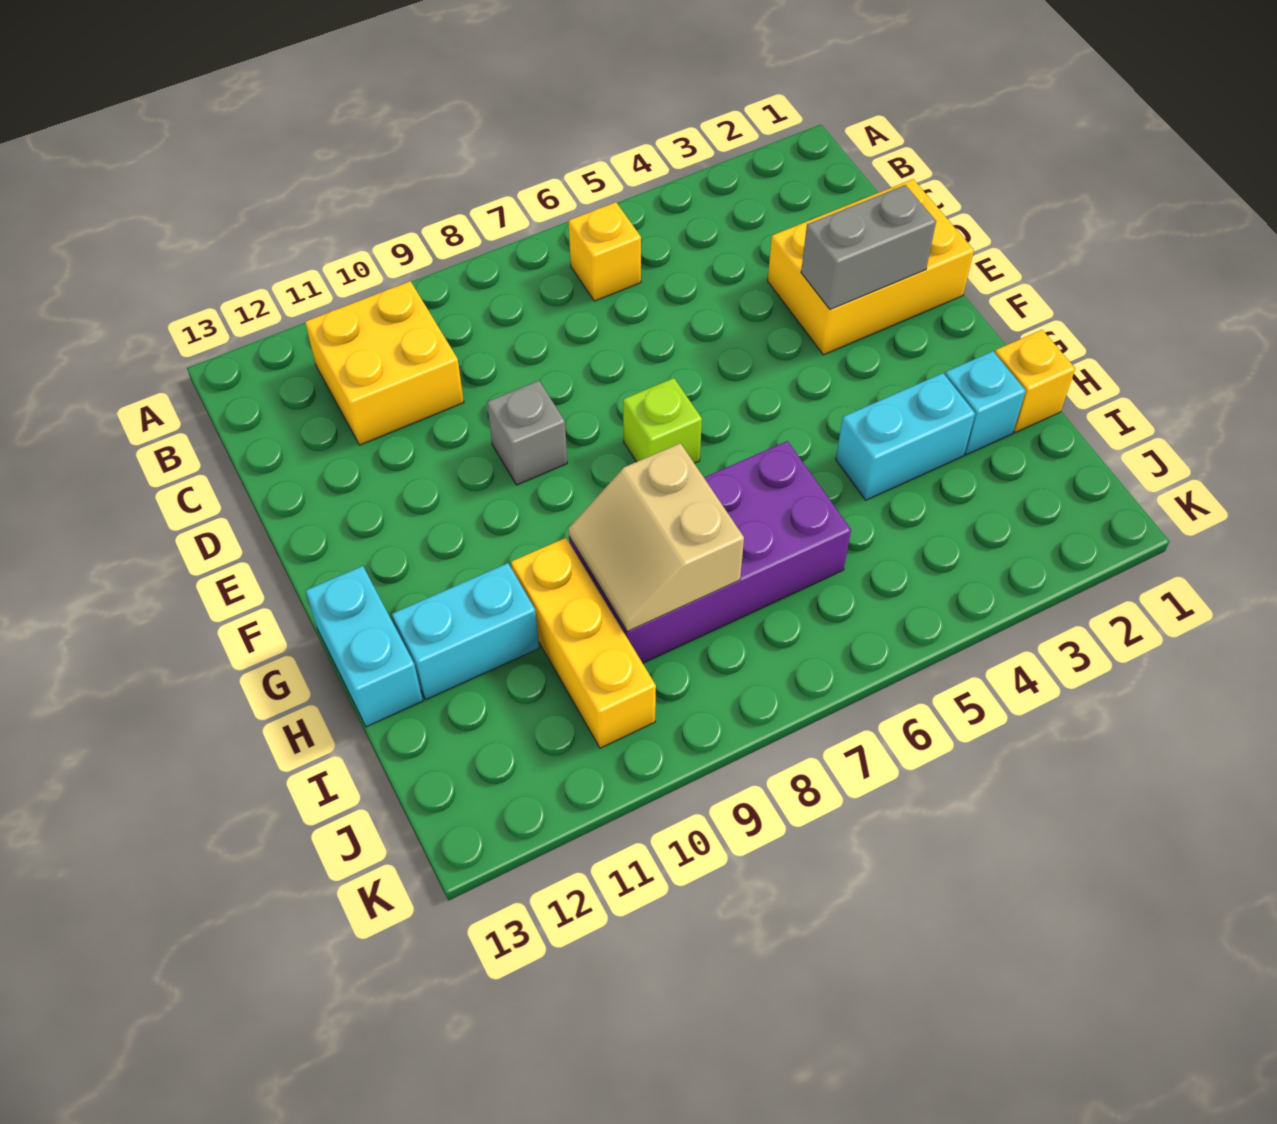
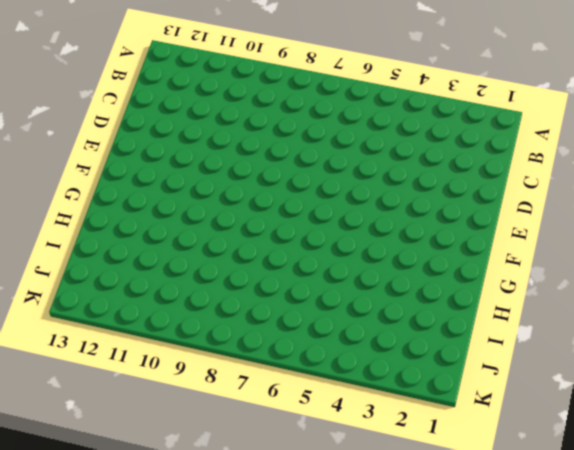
none -> yellow 1x1 brick [569,202,641,301]
none -> yellow 2x2 brick [305,281,464,445]
none -> yellow 2x3 brick [768,179,974,355]

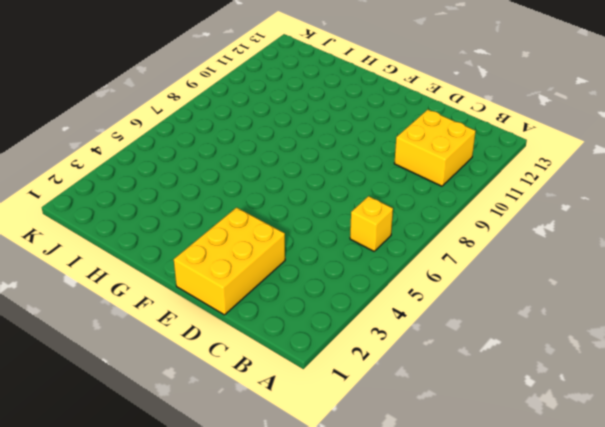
none -> grey 1x1 brick [487,381,567,485]
none -> lime 1x1 brick [623,378,702,463]
none -> cyan 1x2 brick [305,566,423,727]

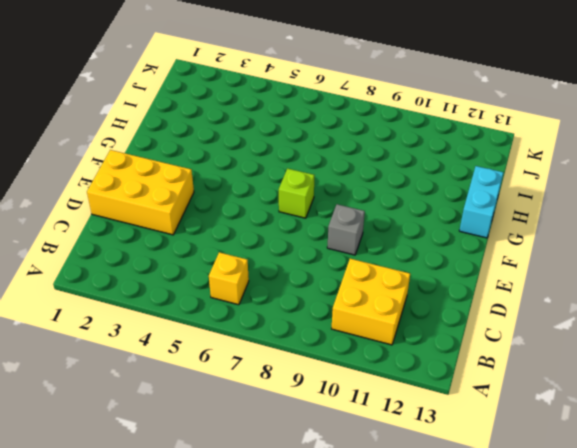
none -> yellow 1x1 brick [995,330,1075,433]
none -> cyan 1x1 brick [945,351,1026,455]
none -> cyan 1x2 brick [836,373,975,500]

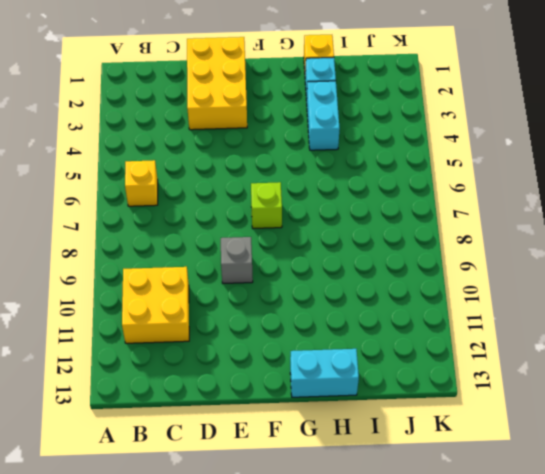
none -> purple 2x4 brick [569,441,851,663]
none -> yellow 1x3 brick [511,538,656,748]
none -> cyan 1x2 brick [392,563,539,700]

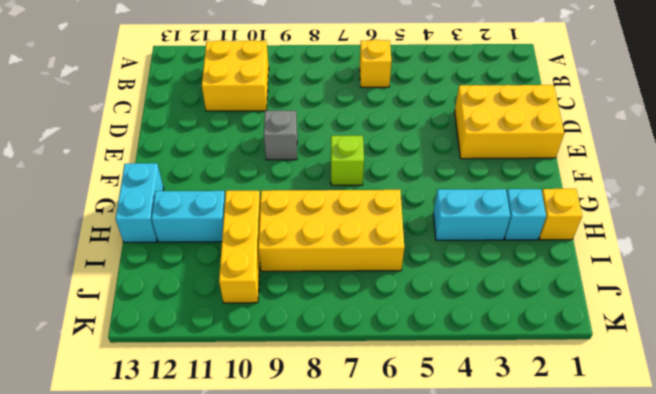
yellow 2x4 brick [258,190,404,271] -> purple 2x4 brick [569,441,851,663]
none -> grey 1x2 brick [801,185,936,310]
none -> tan 2x2 slope [569,443,744,632]

